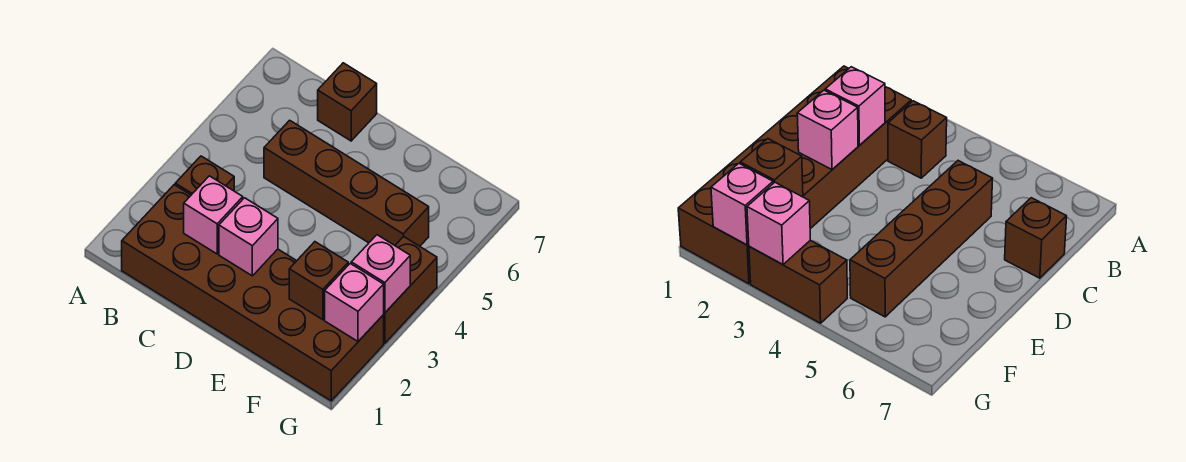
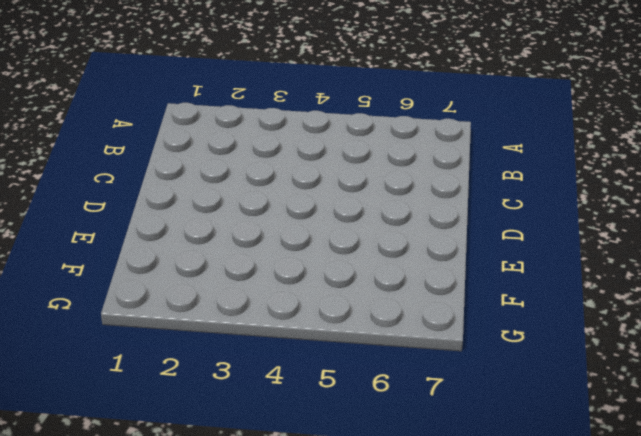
none -> brown 2x6 brick [122,185,384,401]
none -> brown 1x1 brick [175,156,234,195]

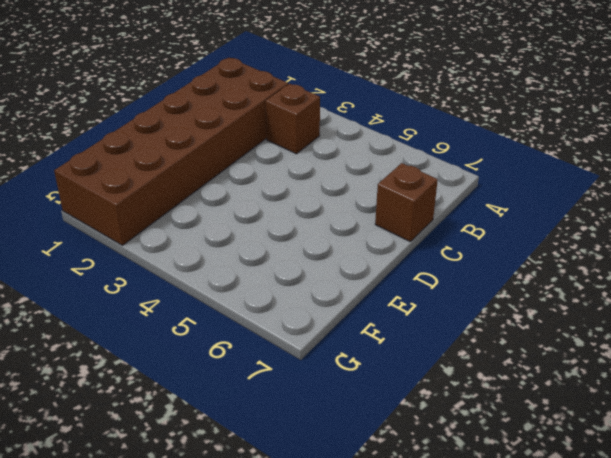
none -> brown 1x4 brick [264,120,429,246]
none -> brown 1x2 brick [383,237,437,343]

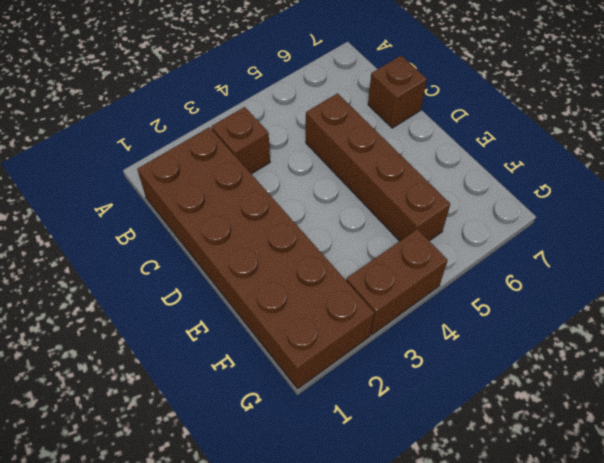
none -> pink 1x1 brick [184,176,243,254]
none -> pink 1x1 brick [219,198,278,276]

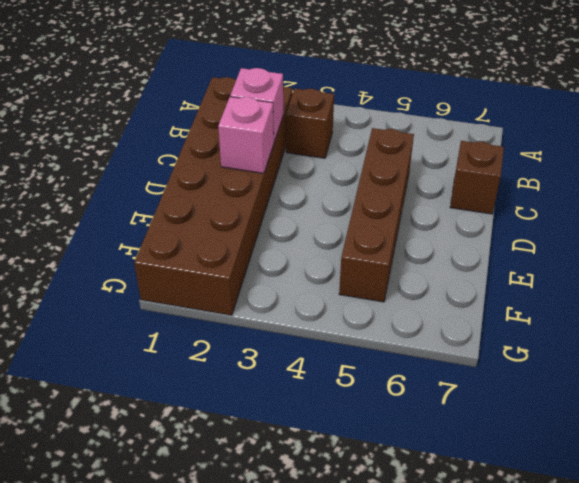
none -> brown 1x2 brick [383,237,437,343]
none -> brown 1x1 brick [289,242,348,320]

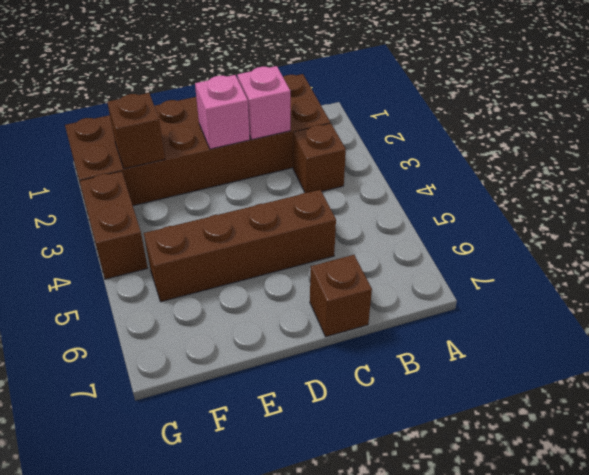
none -> pink 1x1 brick [325,264,384,341]
none -> pink 1x1 brick [351,235,410,313]

